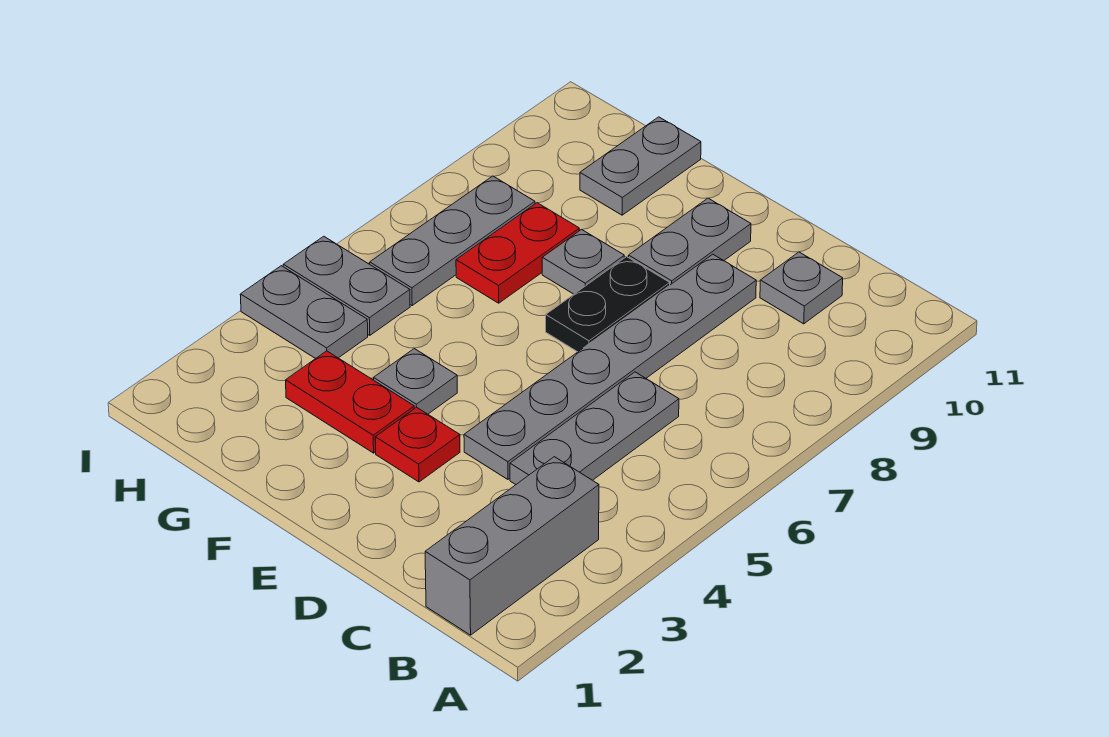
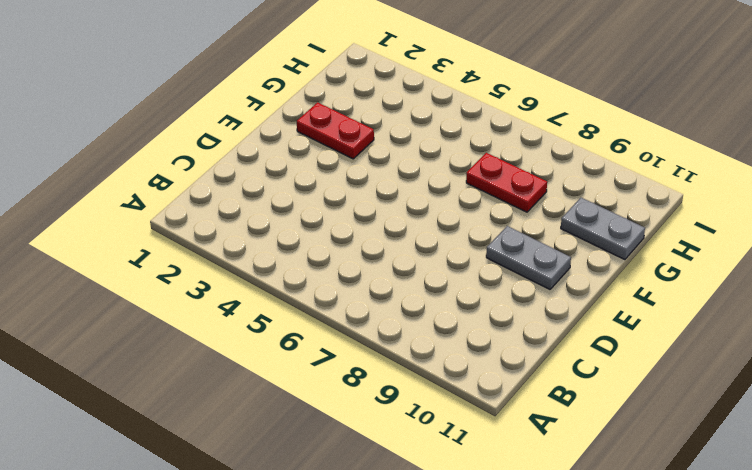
red 1x2 plate [297,102,374,159] -> red 1x2 plate turned to [286,351,414,453]
none -> grey 1x3 brick [425,457,599,635]
none -> grey 1x3 plate [510,372,679,484]
none -> grey 1x1 plate [760,252,843,324]

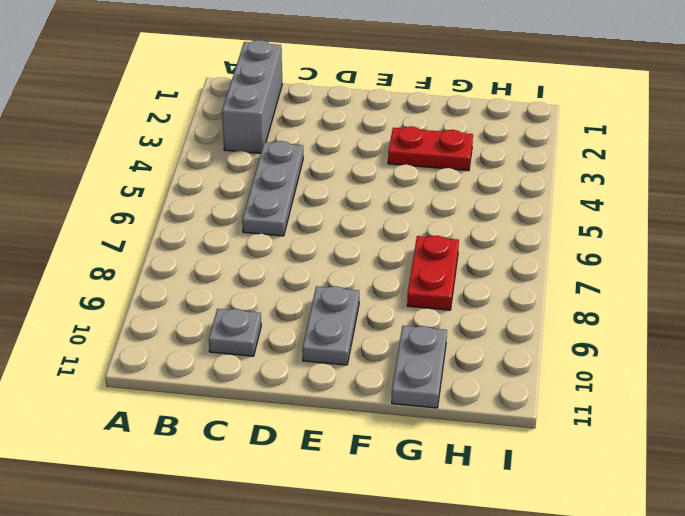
none -> grey 1x6 plate [464,254,756,479]
none -> red 1x1 plate [375,407,460,482]
none -> black 1x2 plate [546,257,670,352]

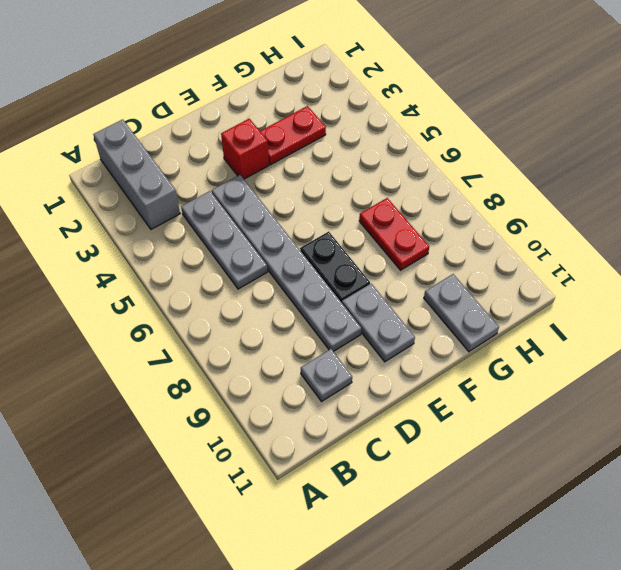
red 1x1 brick [221,119,269,179] -> red 1x1 plate [375,407,460,482]
none -> grey 1x1 plate [374,349,457,414]
none -> grey 1x1 plate [542,230,624,294]
none -> grey 1x2 plate [240,266,368,359]

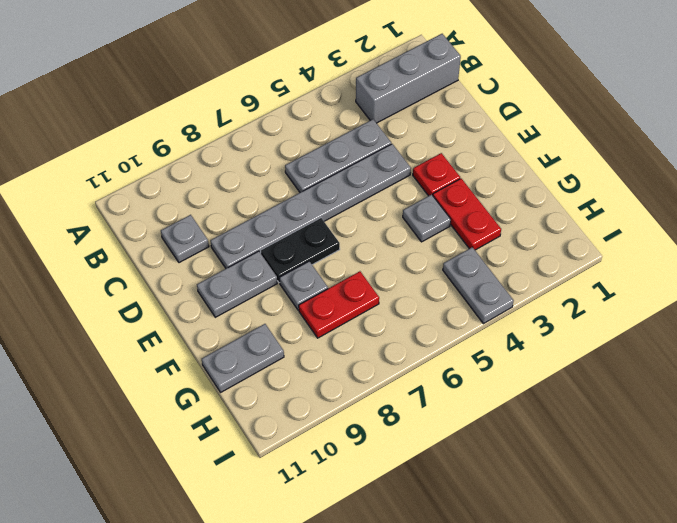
none -> grey 1x2 plate [283,236,410,335]
none -> grey 1x3 plate [370,176,535,305]

